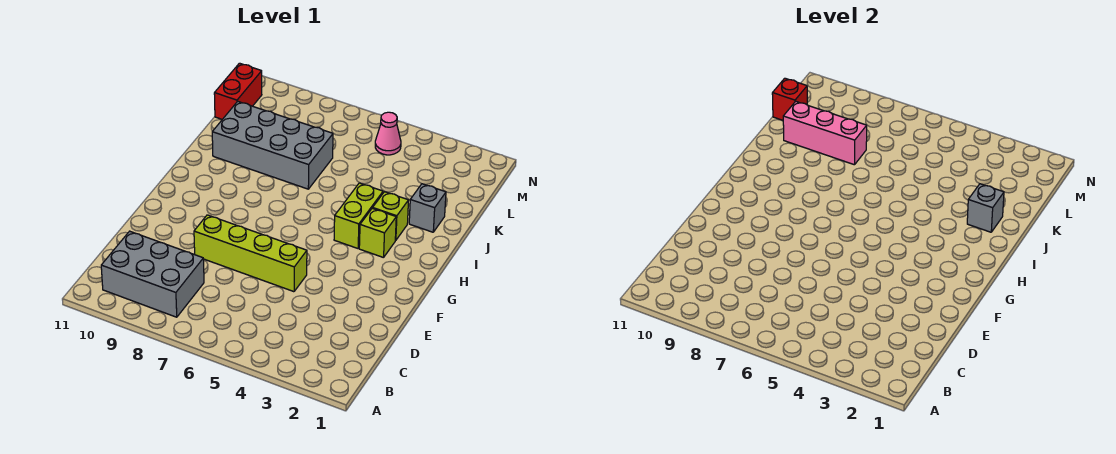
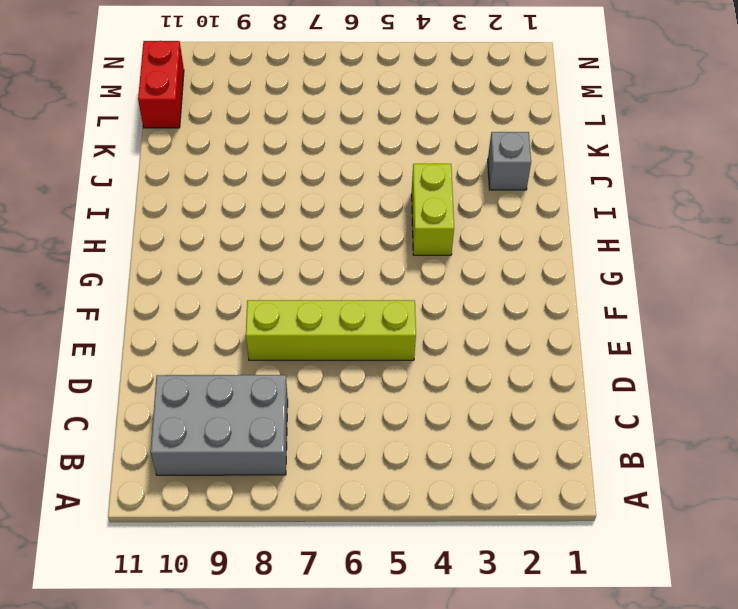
none -> lime 1x1 brick [359,208,396,258]
none -> lime 1x1 brick [373,192,409,240]
none -> grey 2x4 brick [212,101,333,189]

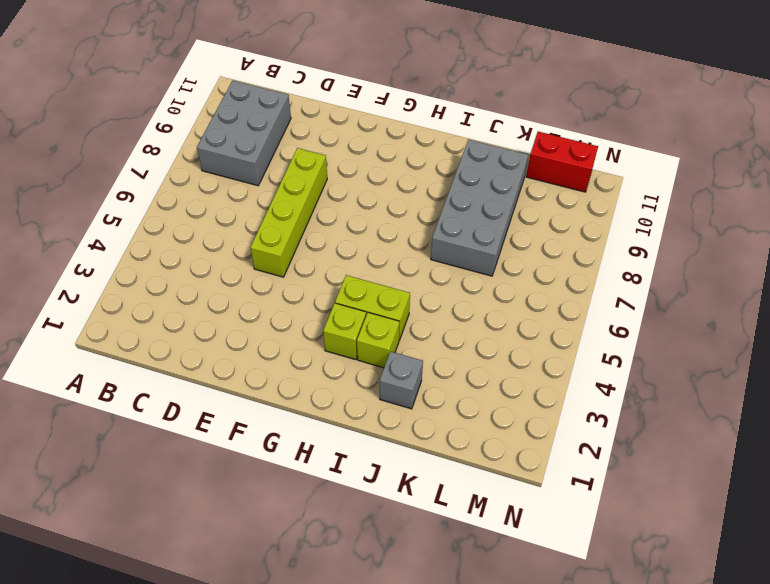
none -> pink 1x1 cone [375,112,401,155]
none -> grey 1x1 brick [967,184,1004,232]
none -> pink 1x3 brick [783,101,867,165]

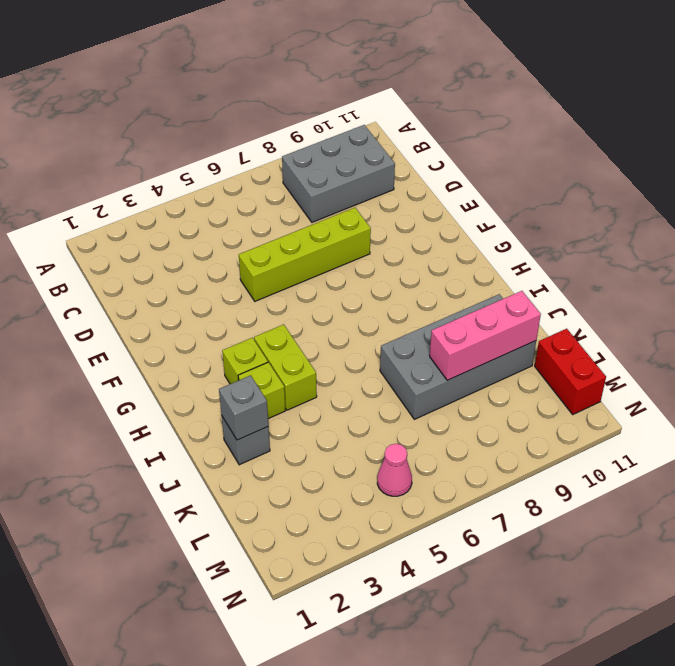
none -> red 1x1 brick [772,78,807,120]

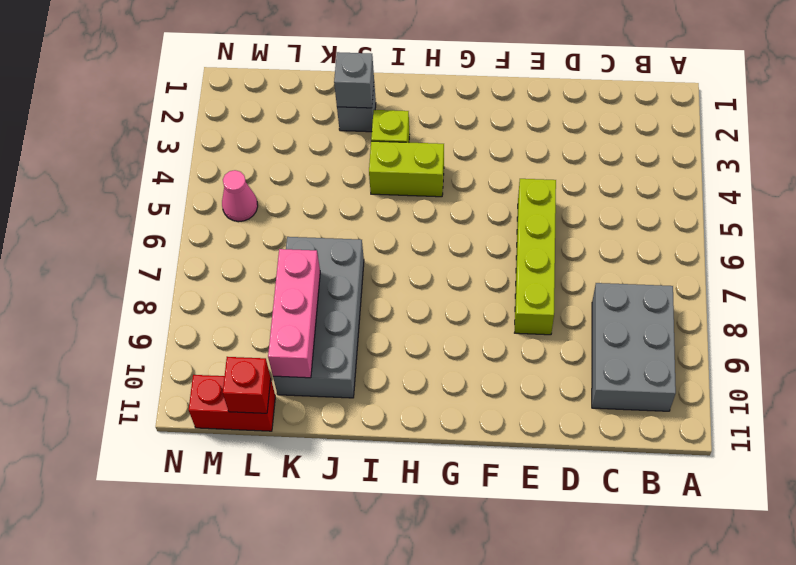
none -> lime 1x1 brick [359,208,396,258]

